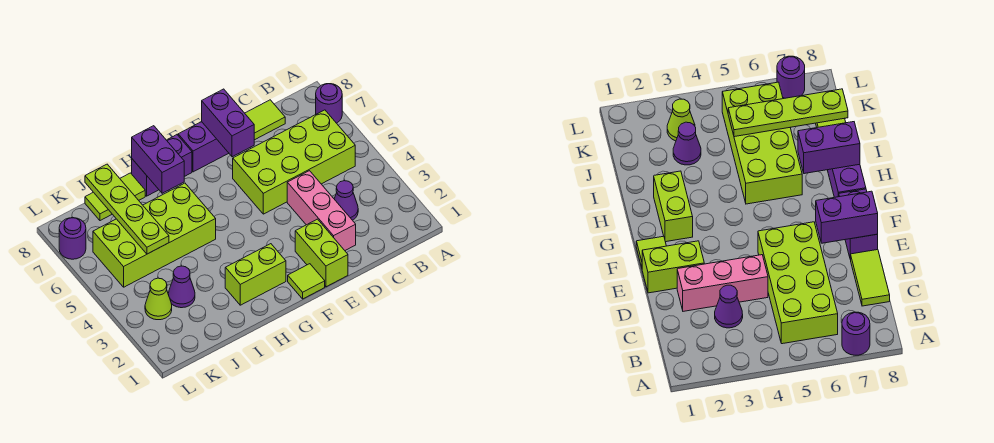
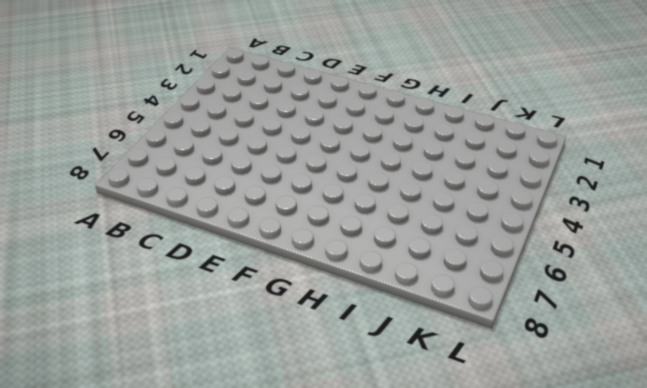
none -> purple 1x1 round brick [316,84,342,123]
none -> lime 2x4 brick [233,110,355,214]
none -> purple 1x1 cone [334,181,358,220]

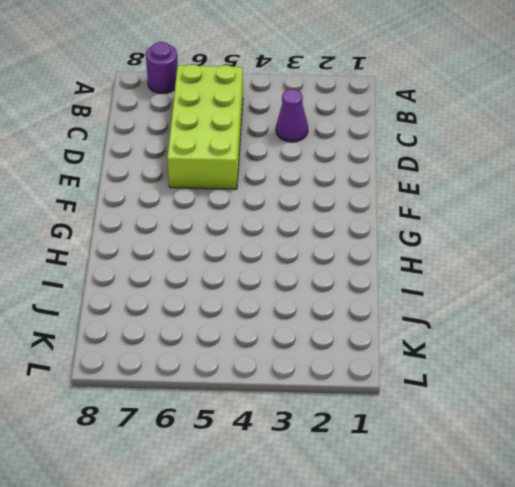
none -> lime 1x2 tile [245,100,285,140]
none -> pink 1x3 brick [287,171,356,250]
none -> lime 1x2 brick [295,219,348,287]

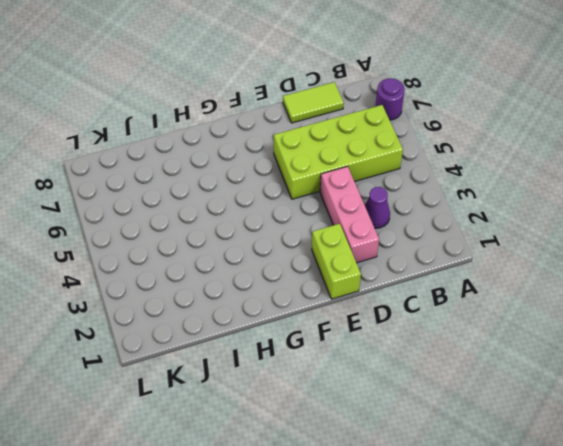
none -> purple 1x2 brick [178,122,229,172]
none -> lime 1x1 tile [288,264,325,299]
none -> lime 1x2 brick [225,244,286,305]

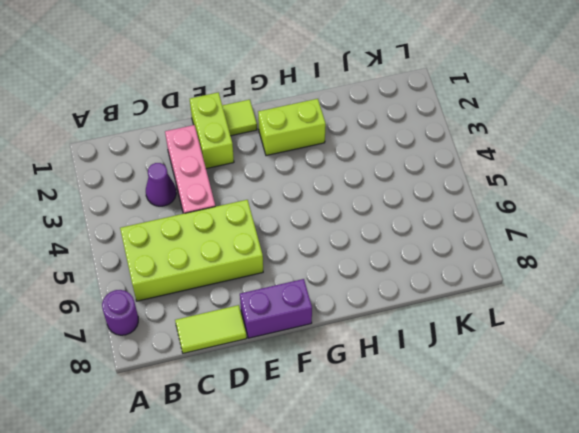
none -> purple 1x2 brick [132,135,192,196]
none -> lime 2x4 brick [93,183,216,287]
none -> lime 1x2 tile [85,173,145,221]

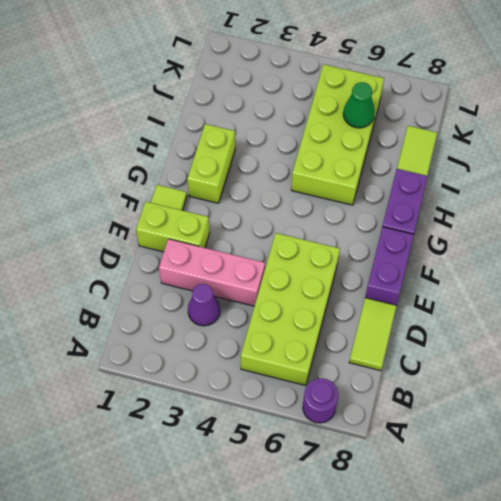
green 1x1 cone [343,82,375,128] -> lime 1x4 plate [85,164,169,254]
none -> purple 1x1 cone [168,266,195,308]
none -> lime 1x1 cone [145,278,172,320]
none -> purple 1x1 round brick [59,218,86,259]

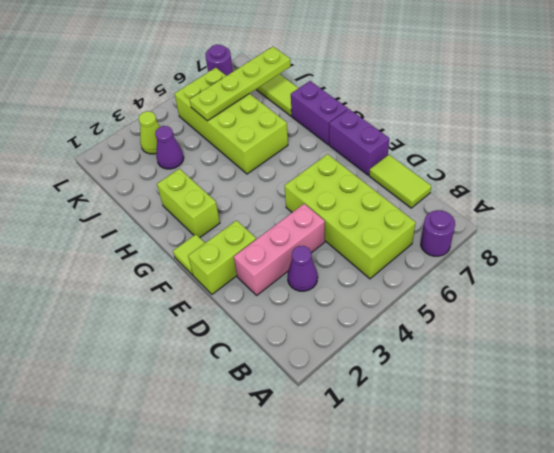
none -> purple 1x2 brick [202,89,254,157]
none -> purple 1x2 brick [132,126,184,193]

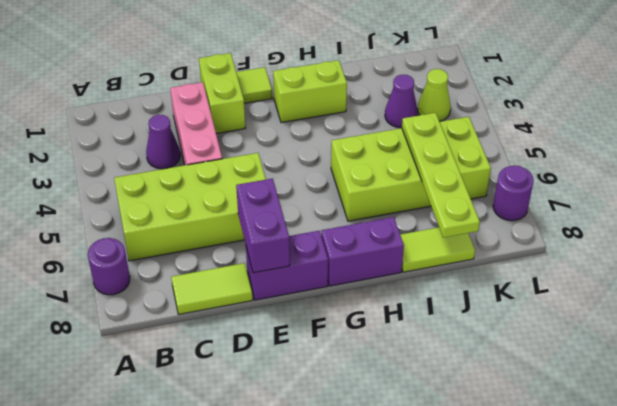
none -> purple 1x2 brick [132,126,184,193]

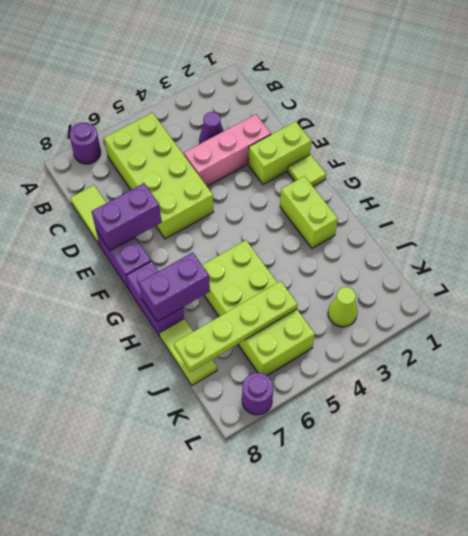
none -> purple 1x1 cone [168,266,195,308]

